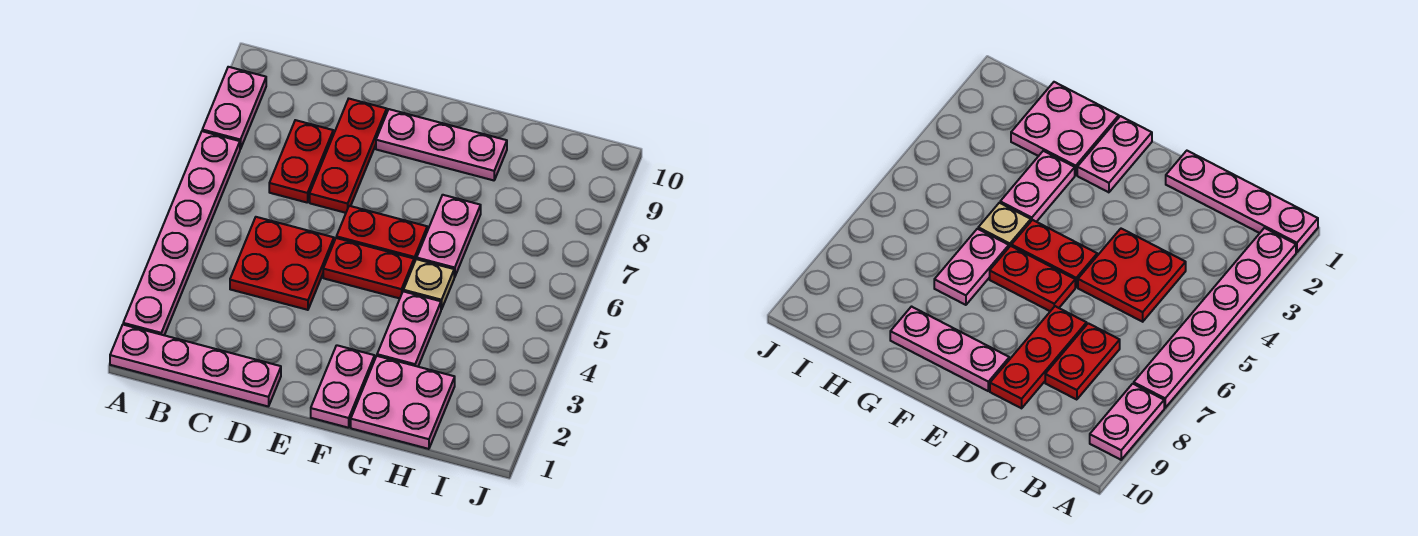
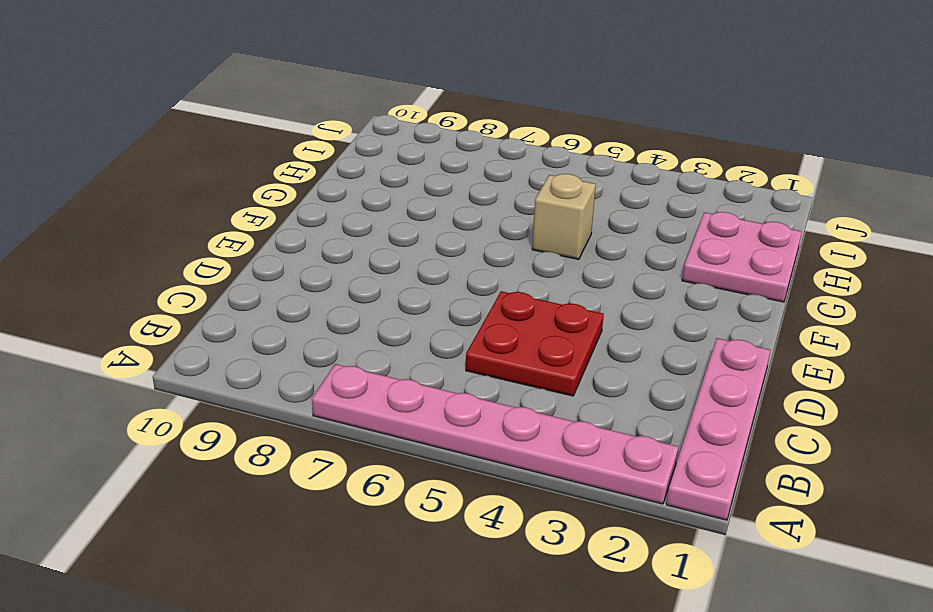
tan 1x1 brick [532,174,596,259] -> tan 1x1 plate [403,259,454,309]
none -> pink 1x2 plate [202,67,266,149]
none -> red 1x2 plate [269,120,333,203]
none -> red 1x3 plate [310,99,387,213]

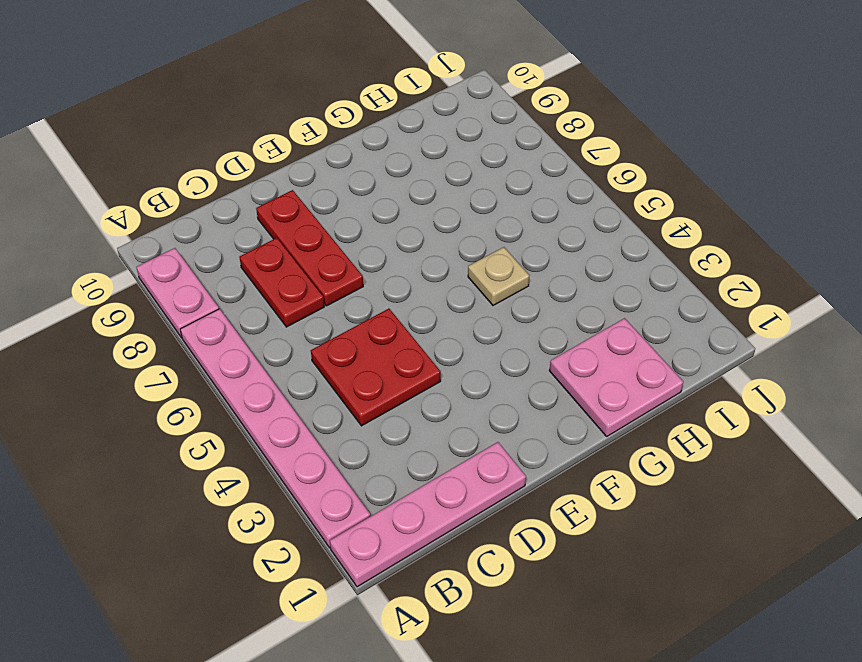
none -> red 1x2 plate [323,238,414,298]
none -> red 1x2 plate [336,206,427,263]
none -> pink 1x3 plate [376,109,507,180]

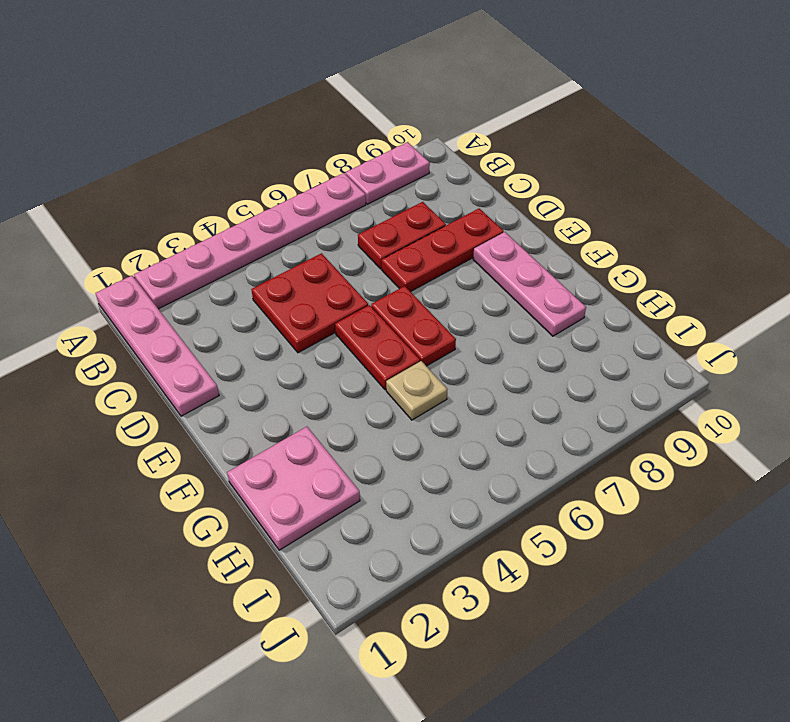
none -> pink 1x2 plate [311,345,375,428]
none -> pink 1x2 plate [377,291,441,367]
none -> pink 1x2 plate [417,195,481,277]

